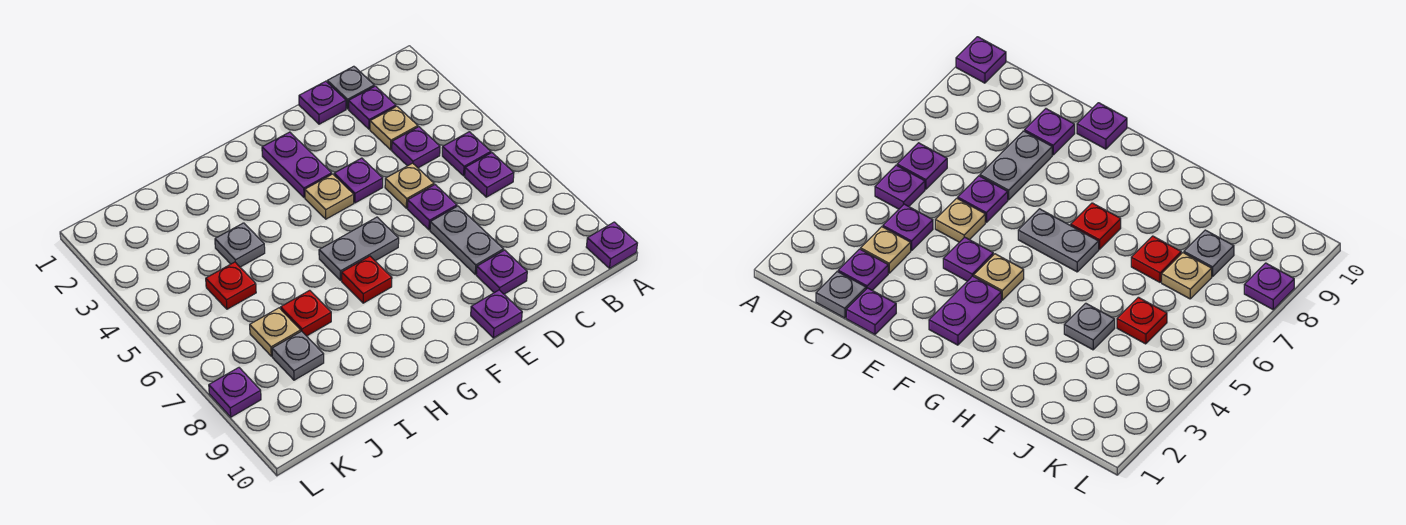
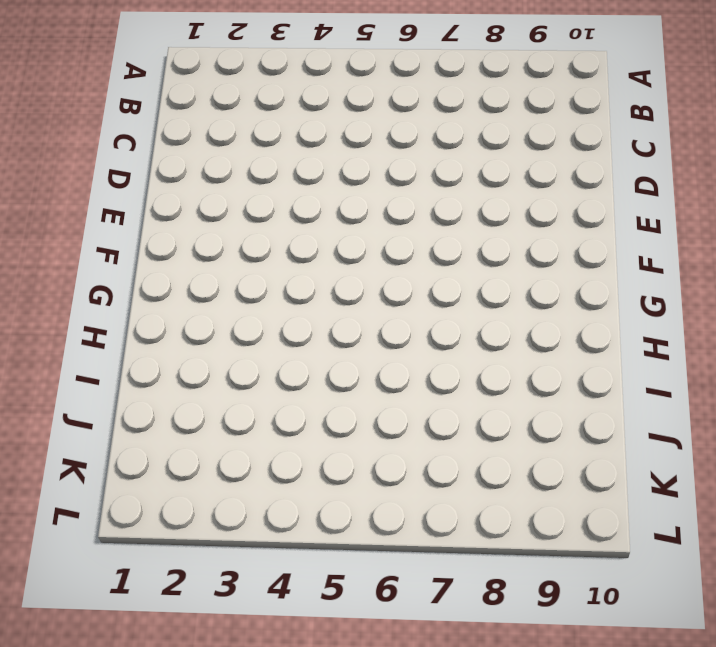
none -> purple 1x1 plate [586,222,637,268]
none -> purple 1x1 plate [442,132,491,176]
none -> purple 1x1 plate [465,153,514,197]

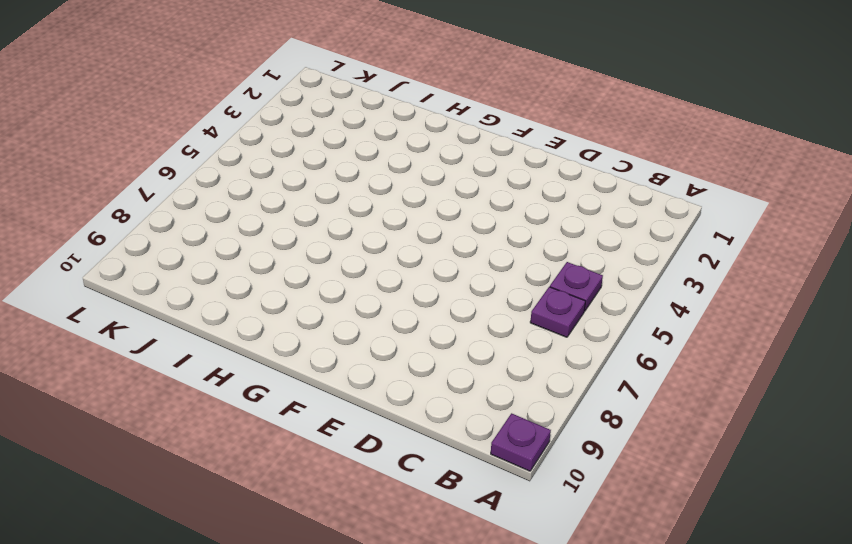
none -> grey 1x1 plate [327,66,374,109]
none -> purple 1x1 plate [349,86,396,129]
none -> tan 1x1 plate [370,106,418,150]

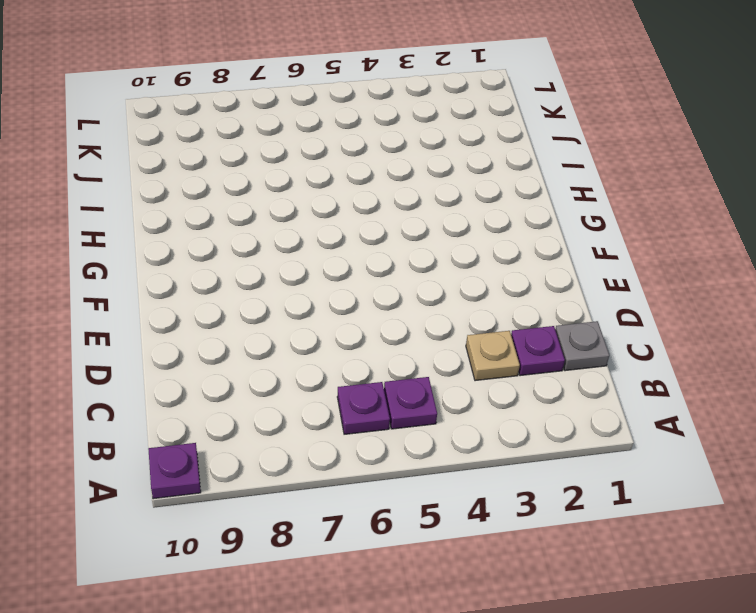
none -> purple 1x1 plate [392,127,440,168]
none -> purple 1x1 plate [299,81,346,124]
none -> tan 1x1 plate [385,163,434,208]

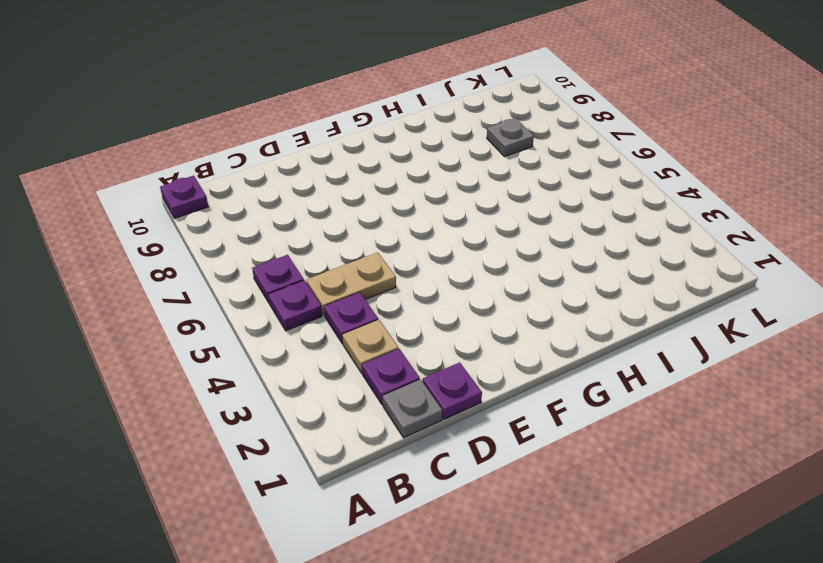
tan 1x2 plate [306,252,396,316] -> tan 1x1 plate [385,163,434,208]
none -> purple 1x1 plate [407,185,457,230]
none -> grey 1x2 plate [430,206,503,274]
none -> purple 1x1 plate [476,250,527,294]

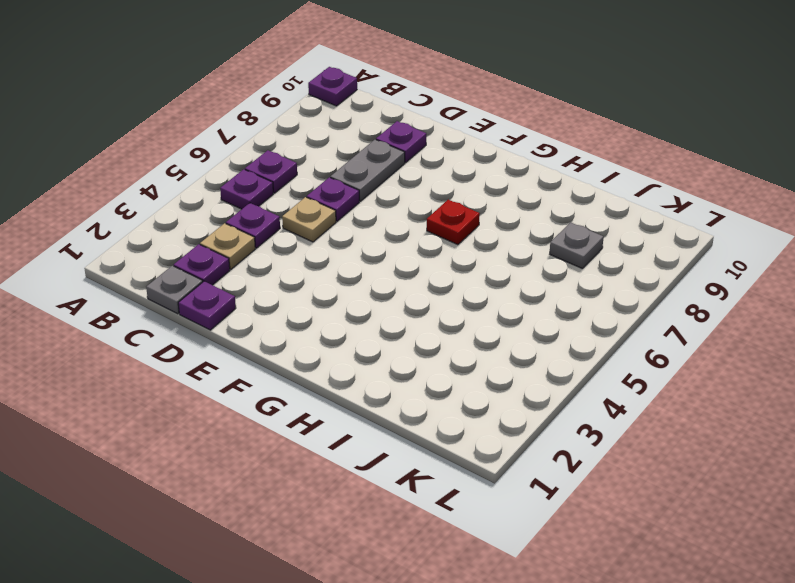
none -> purple 1x1 plate [334,158,383,203]
none -> purple 1x1 plate [471,290,522,338]
none -> purple 1x2 plate [262,132,332,198]

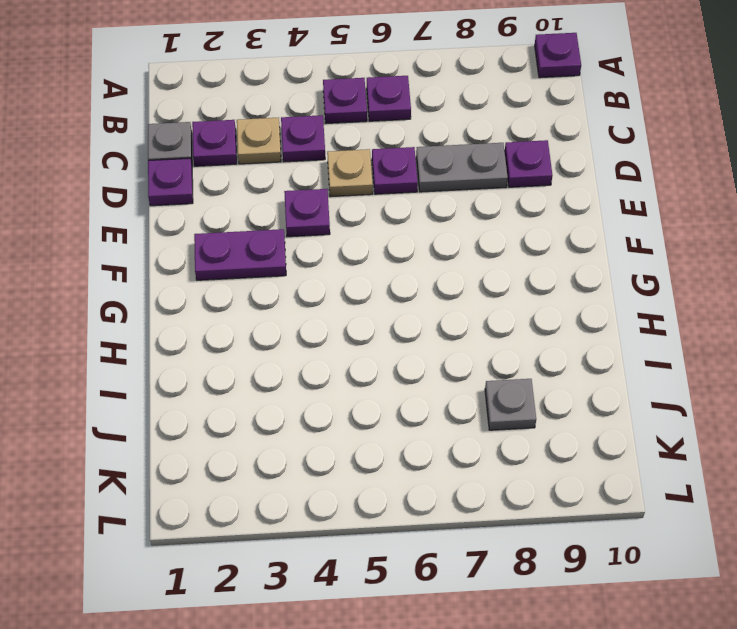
none -> purple 1x1 plate [471,290,522,338]
none -> tan 1x1 plate [305,174,354,219]
none -> grey 1x2 plate [319,217,399,280]

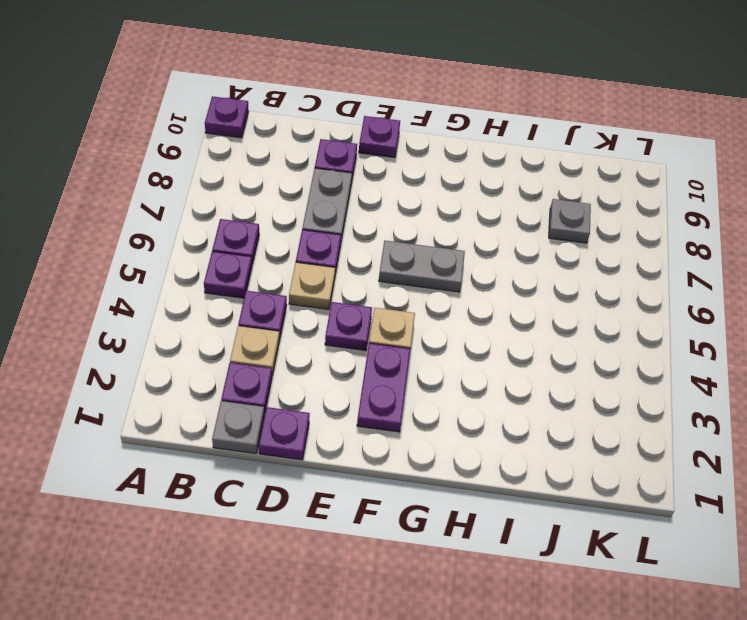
none -> red 1x1 plate [342,256,392,303]
none -> grey 1x1 plate [215,223,265,267]
none -> red 1x1 plate [281,290,331,336]

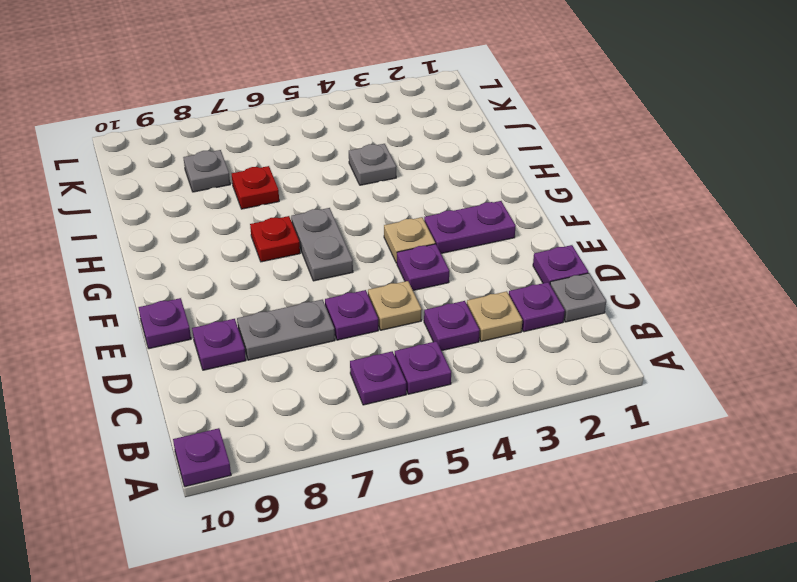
none -> red 1x1 plate [206,262,256,309]
none -> tan 1x1 plate [250,308,301,356]
none -> purple 1x1 plate [209,368,261,417]

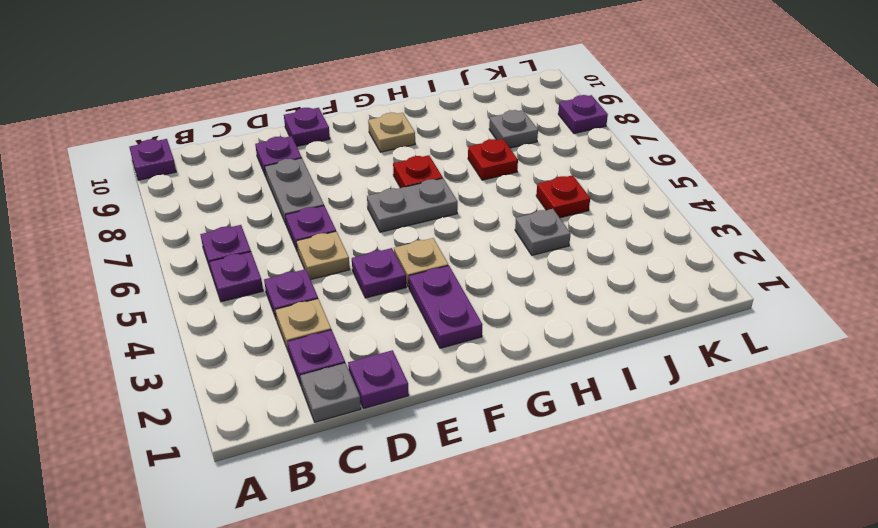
tan 1x1 plate [368,113,415,152] -> tan 1x1 plate moved to [250,308,301,356]

